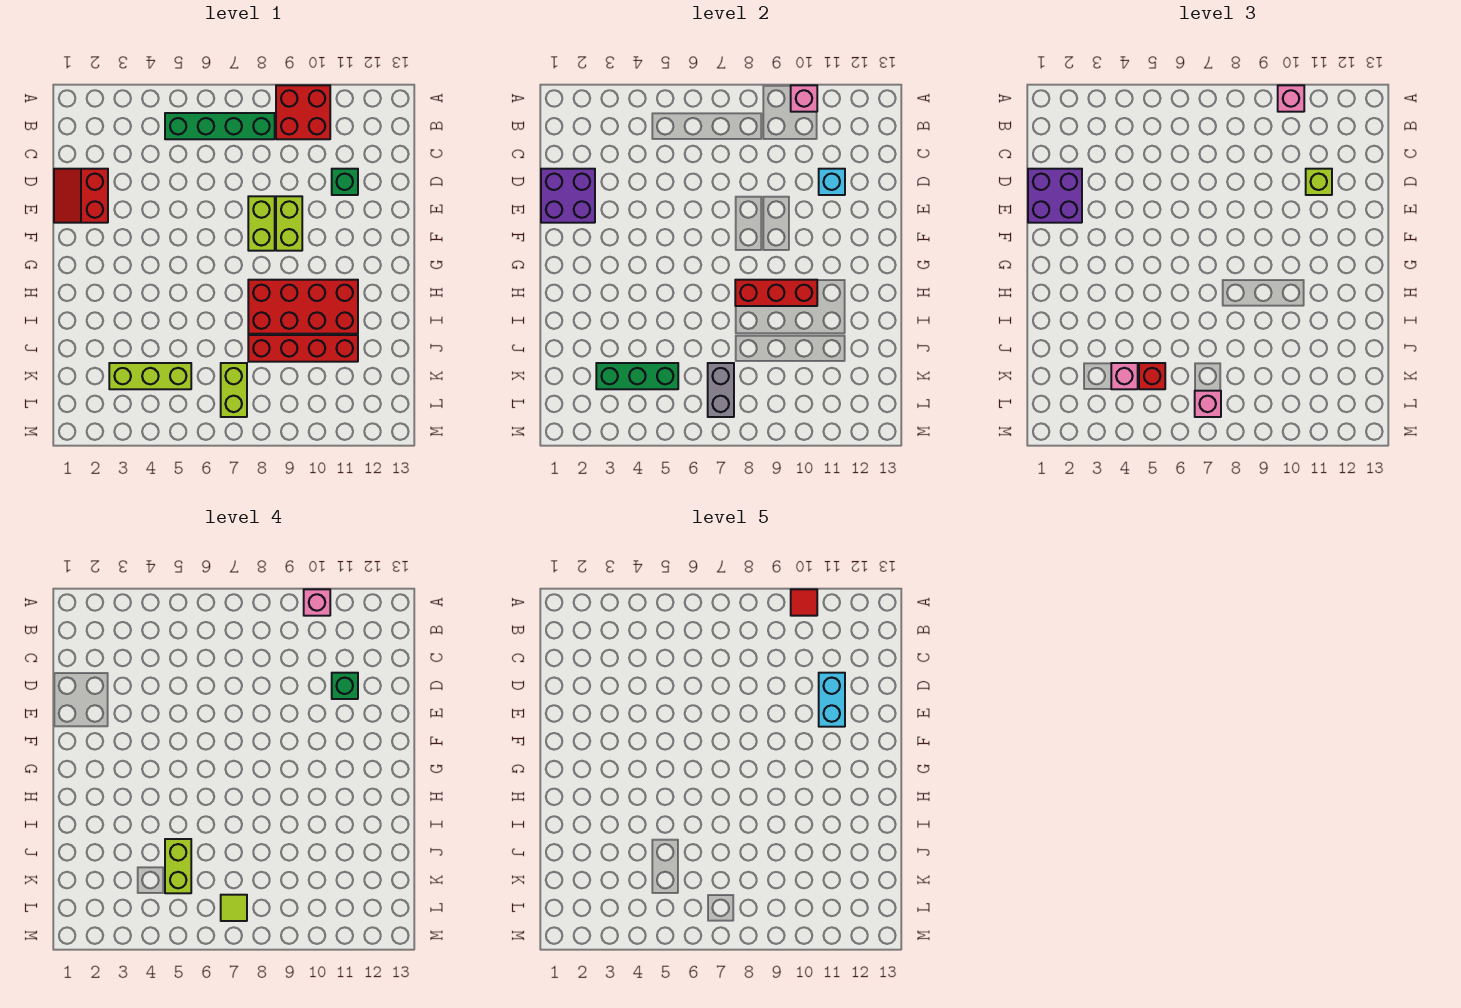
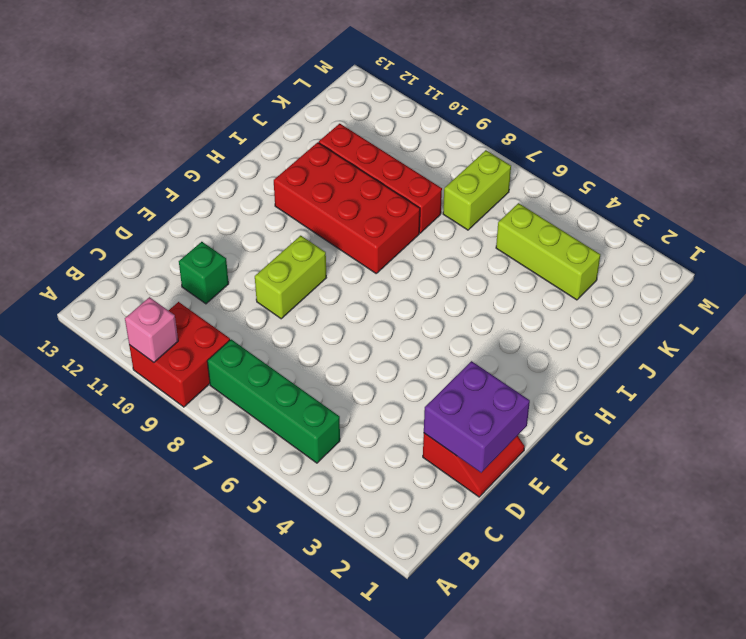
none -> lime 1x2 brick [248,196,275,251]
none -> cyan 1x1 brick [819,169,845,195]
none -> red 1x3 brick [735,280,817,306]

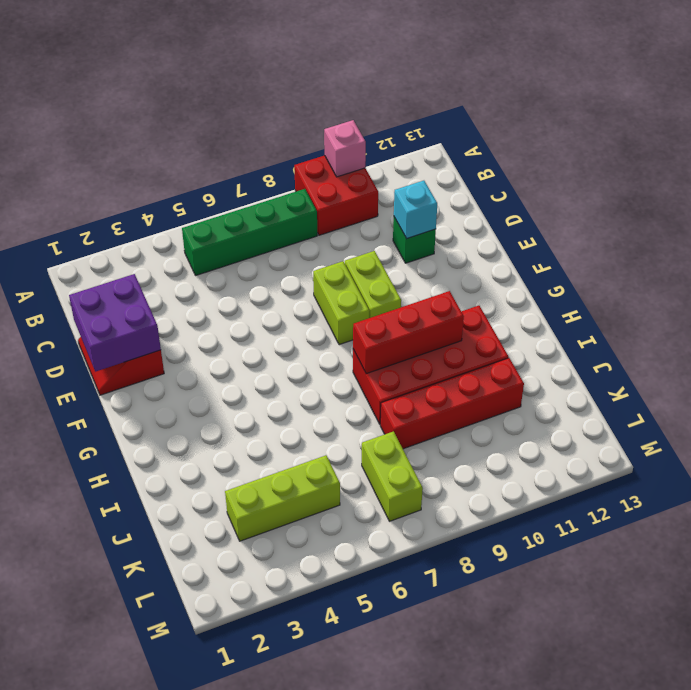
none -> green 1x3 brick [596,363,678,389]
none -> grey 1x2 brick [708,363,734,417]
none -> pink 1x1 brick [1278,85,1304,112]

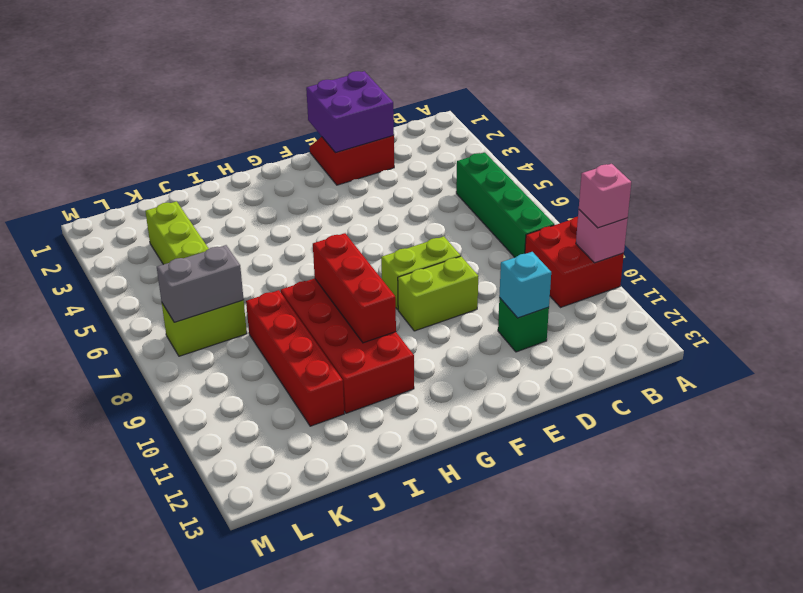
none -> green 1x3 brick [596,363,678,389]
none -> purple 2x2 brick [1028,169,1082,223]
none -> lime 1x1 brick [1306,169,1332,195]

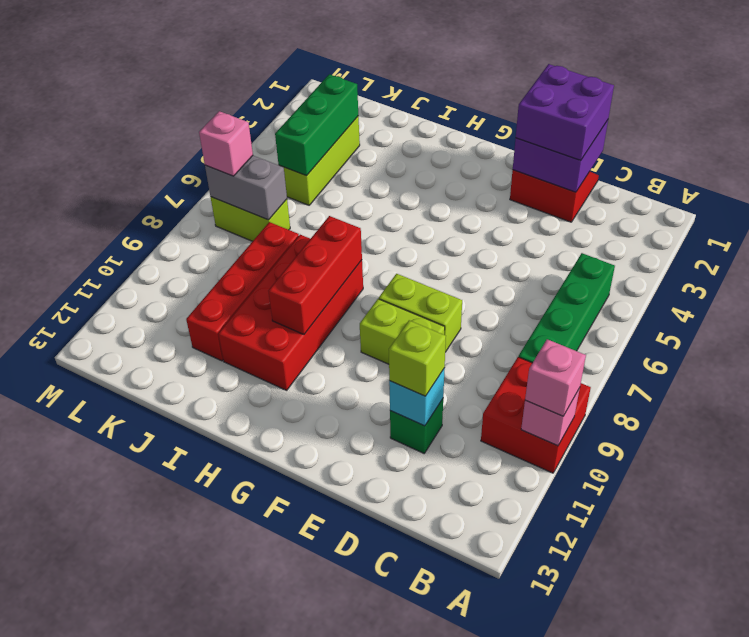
none -> pink 1x1 brick [1111,363,1138,389]
none -> red 1x1 brick [1139,363,1165,389]
none -> pink 1x1 brick [304,589,330,616]

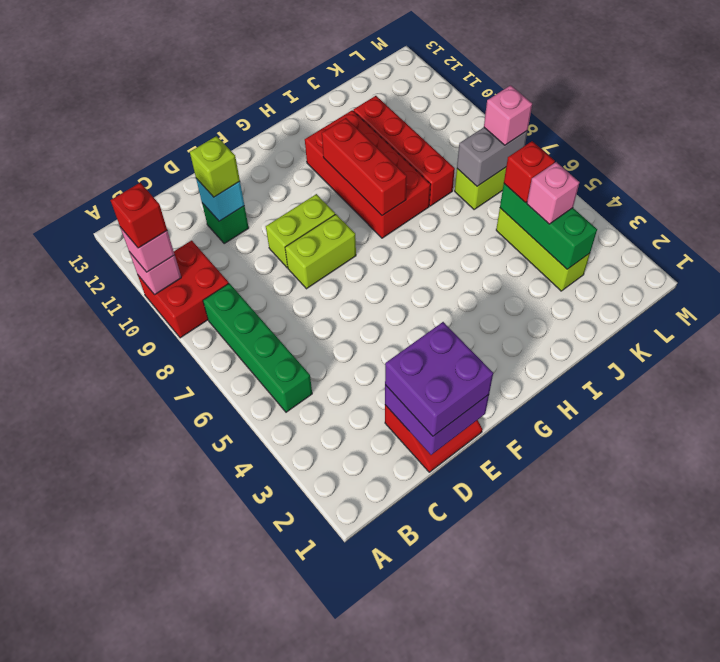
red 1x1 brick [111,183,167,248] -> pink 1x1 brick [304,589,330,616]
none -> green 1x1 brick [332,673,358,699]
none -> lime 1x2 brick [165,839,191,893]
none -> lime 1x1 tile [221,895,247,921]

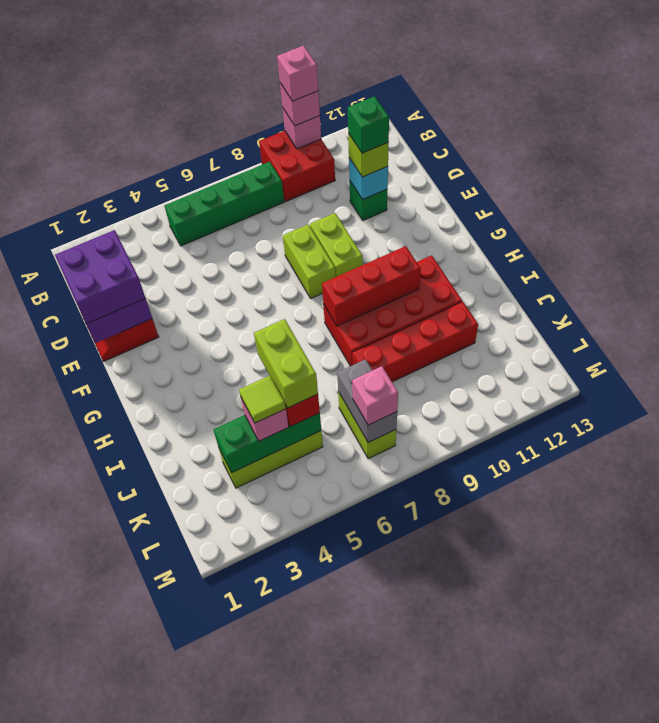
lime 1x1 tile [239,376,286,423] -> lime 1x1 tile moved to [221,895,247,921]
none -> red 1x1 tile [791,589,817,616]
none -> cyan 1x2 brick [819,673,845,727]

